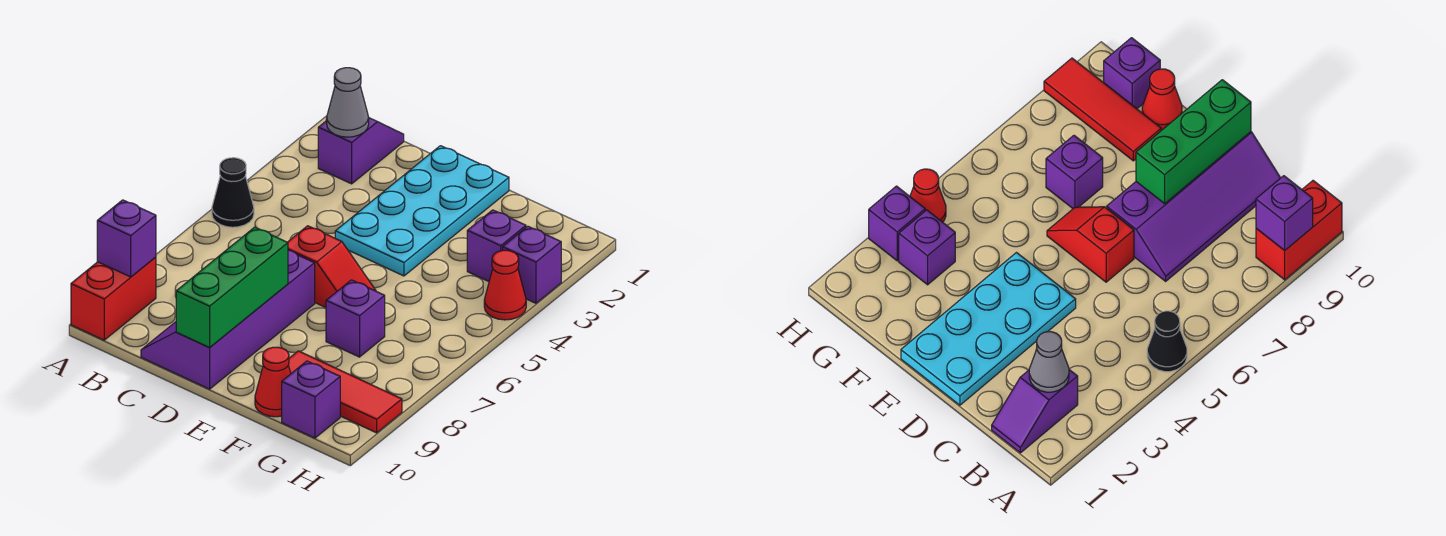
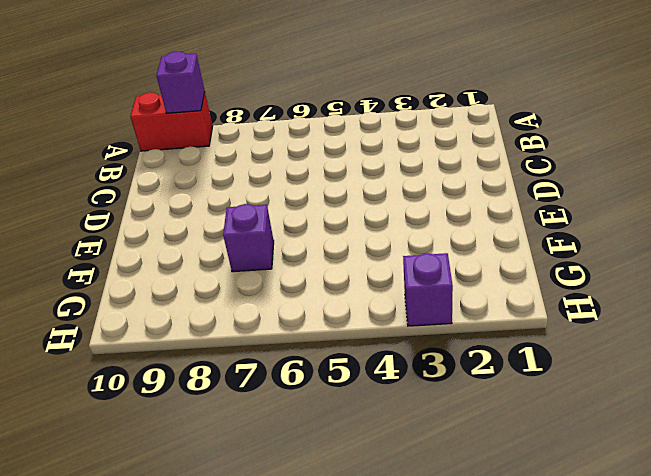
none -> black 1x1 cone [212,158,254,227]
none -> purple 1x2 slope [318,118,404,184]
none -> purple 2x4 slope [141,250,315,389]

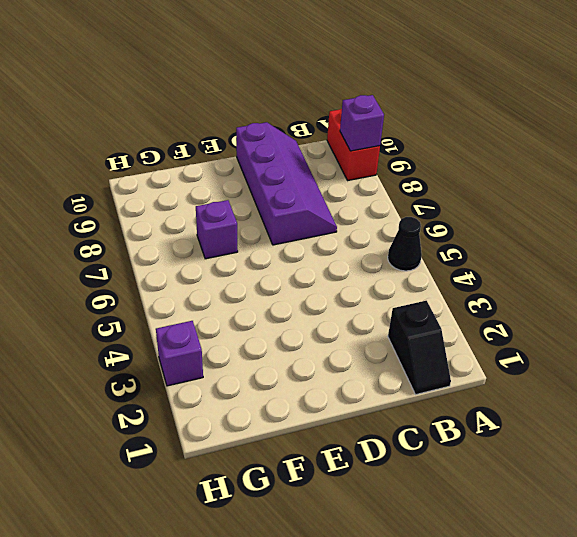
black 1x2 slope [388,301,451,395] -> purple 1x2 slope [318,118,404,184]
none -> cyan 2x4 plate [335,146,509,276]
none -> red 1x2 slope [288,226,376,307]
none -> red 1x3 tile [288,351,402,433]

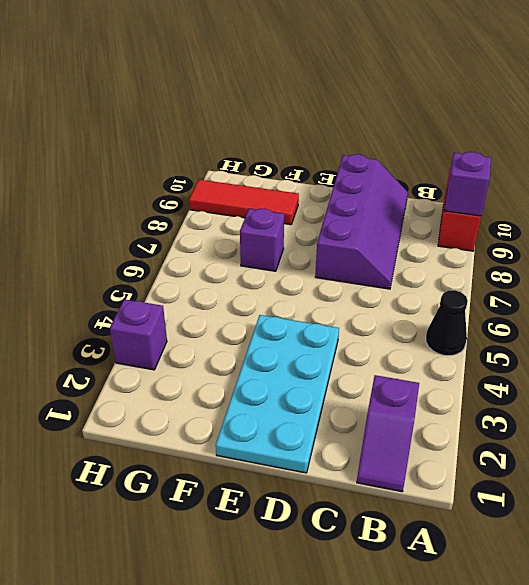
none -> red 1x2 slope [288,226,376,307]
none -> red 1x1 cone [255,347,291,417]
none -> purple 1x1 brick [467,210,526,281]

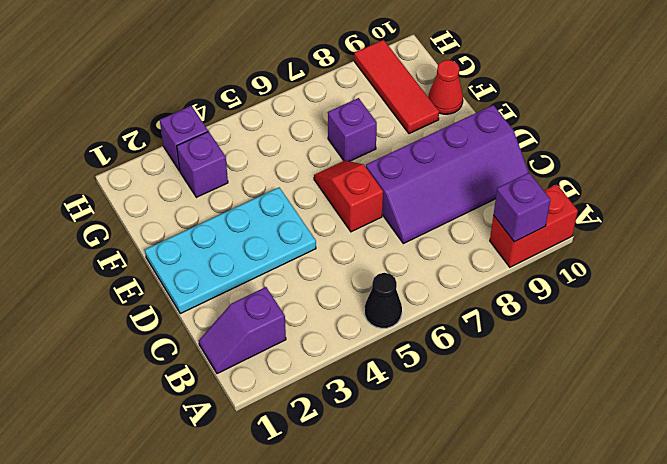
none -> purple 1x1 brick [282,361,340,438]
none -> red 1x1 cone [484,250,526,320]
none -> grey 1x1 cone [327,68,369,137]

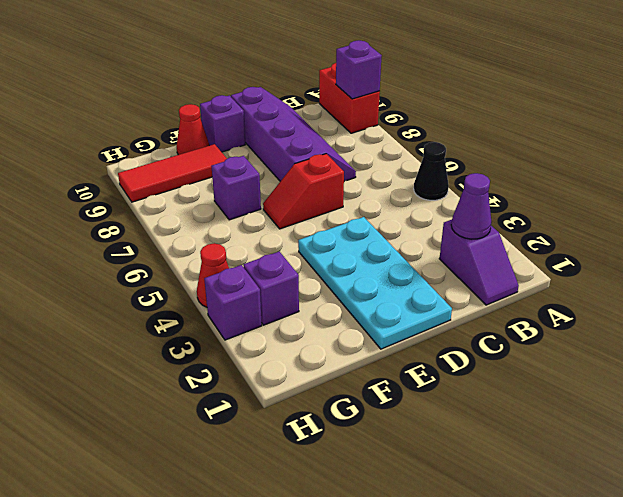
purple 1x1 cone [451,173,491,239] -> grey 1x1 cone [327,68,369,137]
purple 1x1 brick [200,95,246,152] -> purple 1x1 brick moved to [282,361,340,438]
none -> green 1x3 brick [176,227,288,347]

